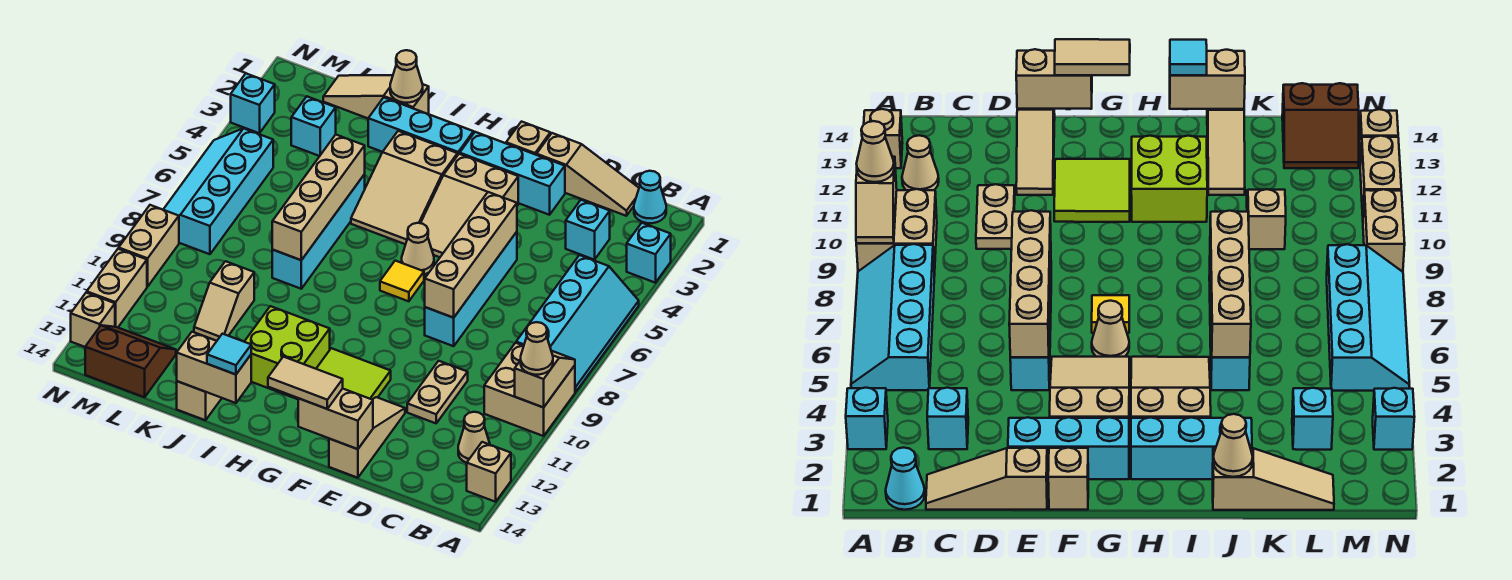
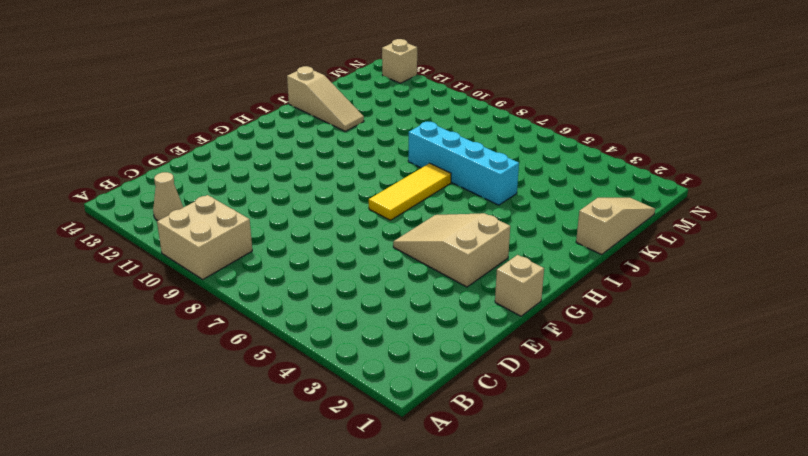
yellow 1x3 tile [369,163,451,220] -> yellow 1x1 tile [380,261,424,301]
none -> cyan 1x1 brick [627,223,671,283]
none -> cyan 2x4 slope [516,255,639,392]
none -> tan 1x1 brick [467,442,511,502]
none -> cyan 1x1 cone [634,171,666,223]

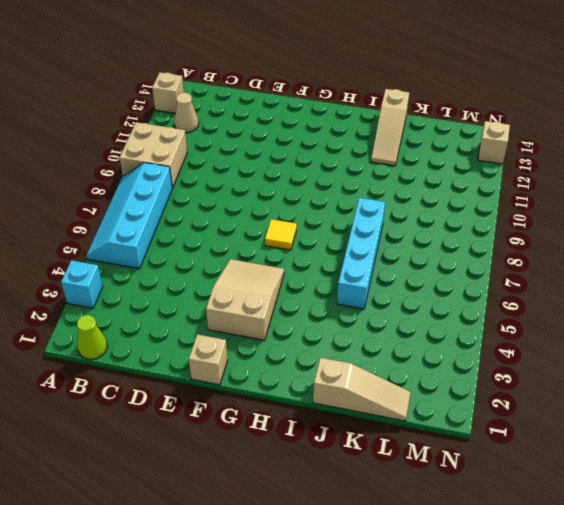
lime 1x1 cone [77,315,107,359] -> cyan 1x1 cone [634,171,666,223]
none -> tan 1x3 slope [537,133,639,216]
none -> cyan 1x1 brick [566,200,610,260]
none -> tan 1x2 plate [407,361,468,423]
none -> cyan 1x3 brick [460,132,565,215]

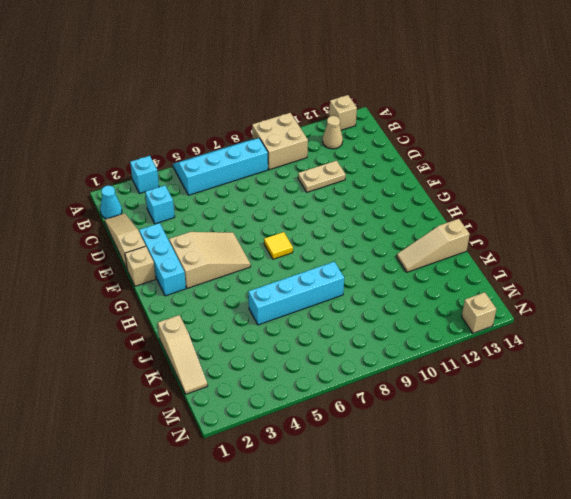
none -> cyan 1x4 brick [425,232,517,346]
none -> tan 1x3 slope [329,397,405,478]
none -> lime 2x2 tile [316,348,391,399]
none -> tan 1x1 cone [402,223,434,274]

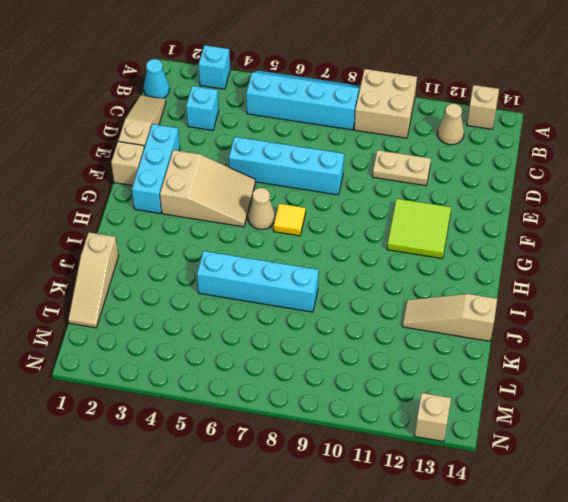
none -> tan 1x3 slope [329,397,405,478]
none -> cyan 1x3 brick [368,98,473,156]
none -> tan 2x3 slope [351,131,457,244]
none -> lime 2x2 brick [244,306,330,399]

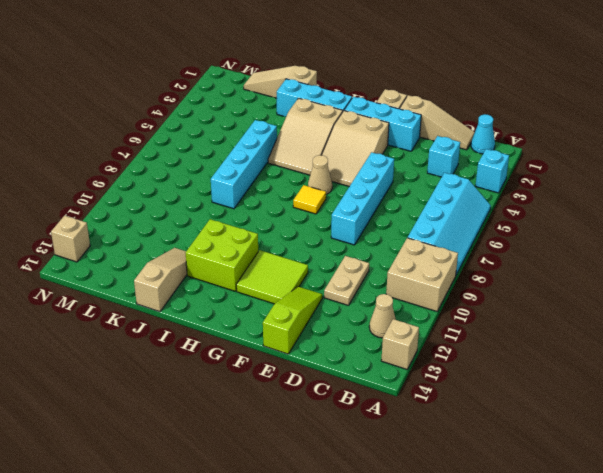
lime 1x3 slope [263,287,322,354] -> tan 1x3 slope [329,397,405,478]
none -> tan 1x2 slope [194,261,254,341]
none -> cyan 1x1 brick [291,97,336,156]
none -> brown 2x2 slope [85,325,176,397]
none -> cyan 2x4 slope [163,128,273,254]

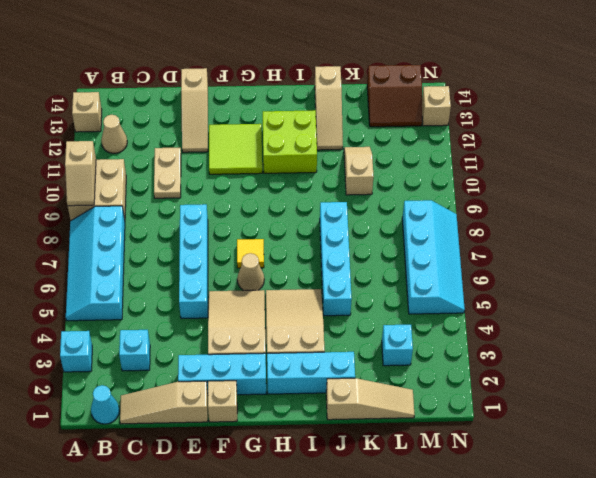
none -> cyan 1x1 brick [231,74,275,133]
none -> tan 1x2 brick [119,205,179,287]
none -> tan 1x2 brick [87,249,147,327]
none -> tan 1x4 brick [425,192,517,318]

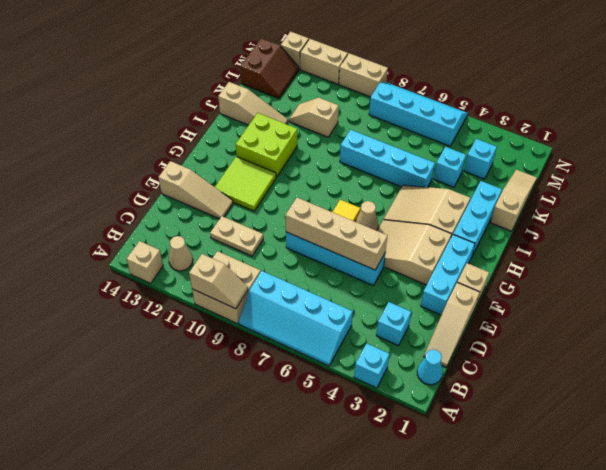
cyan 1x1 brick [434,147,466,187] -> cyan 1x1 brick moved to [231,74,275,133]
none -> tan 1x2 brick [298,389,373,449]
none -> tan 1x2 brick [177,332,251,403]
none -> tan 1x1 cone [390,50,423,103]
none -> tan 1x4 brick [272,135,365,260]

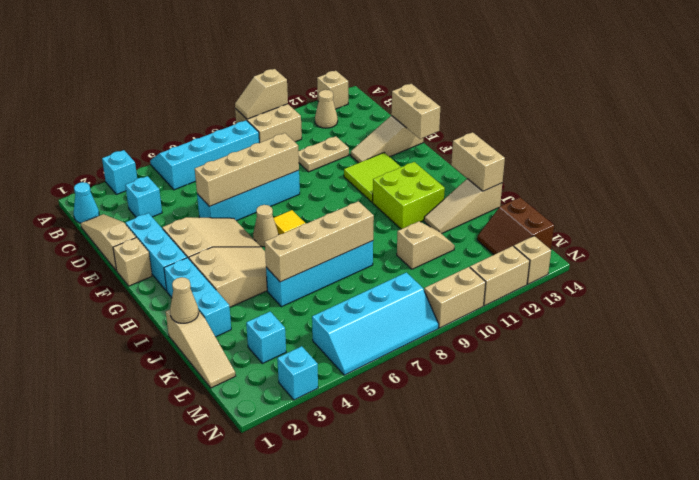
none -> tan 1x1 cone [521,322,553,375]
none -> tan 1x2 tile [268,357,343,409]
none -> cyan 1x1 tile [207,334,251,375]

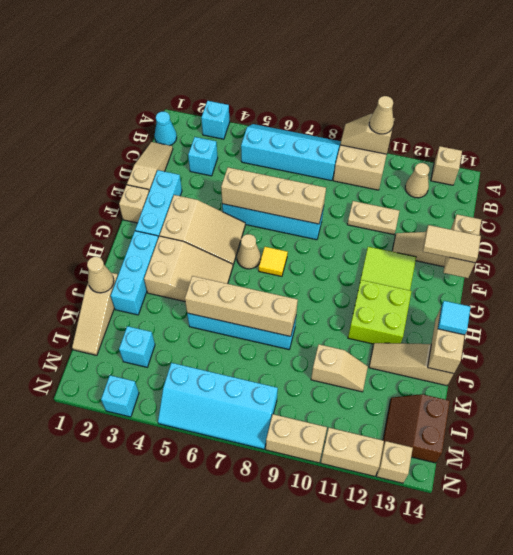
tan 1x2 tile [423,225,481,263] -> tan 1x2 tile turned to [268,357,343,409]

